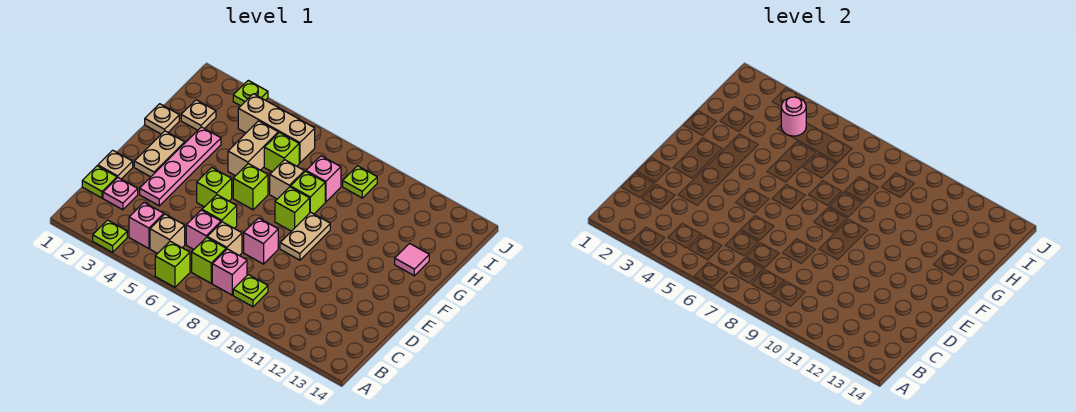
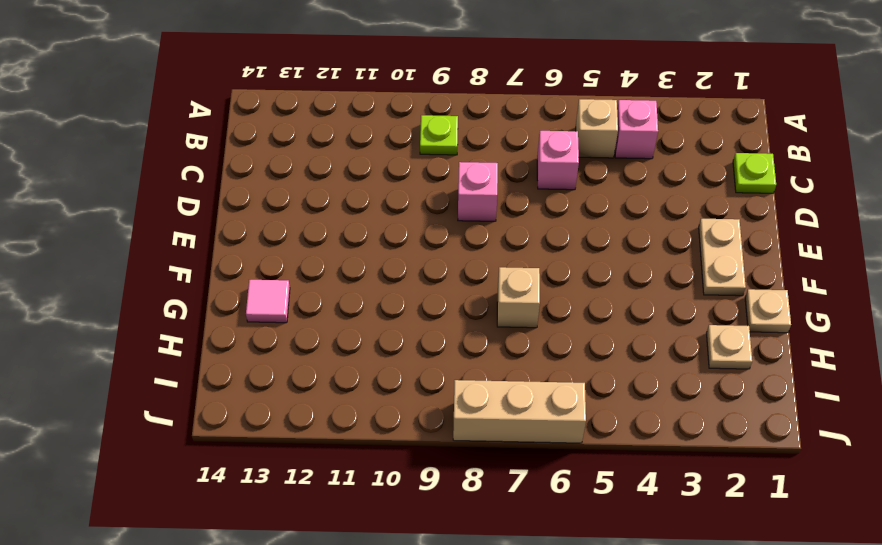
tan 1x3 brick [453,380,586,443] -> tan 1x3 brick moved to [238,94,315,163]
none -> lime 1x1 plate [93,220,127,252]
none -> lime 1x1 brick [155,241,190,287]
none -> lime 1x1 brick [192,237,226,283]
none -> pink 1x1 brick [212,249,247,295]

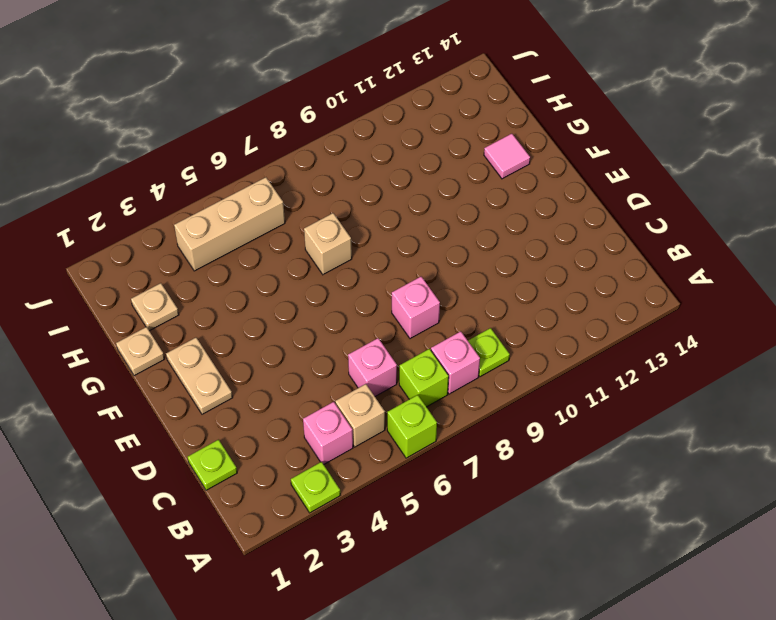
none -> pink 1x1 plate [103,178,138,210]
none -> tan 1x1 brick [207,222,242,256]
none -> tan 1x1 plate [98,150,133,179]
none -> pink 1x4 plate [140,127,221,206]

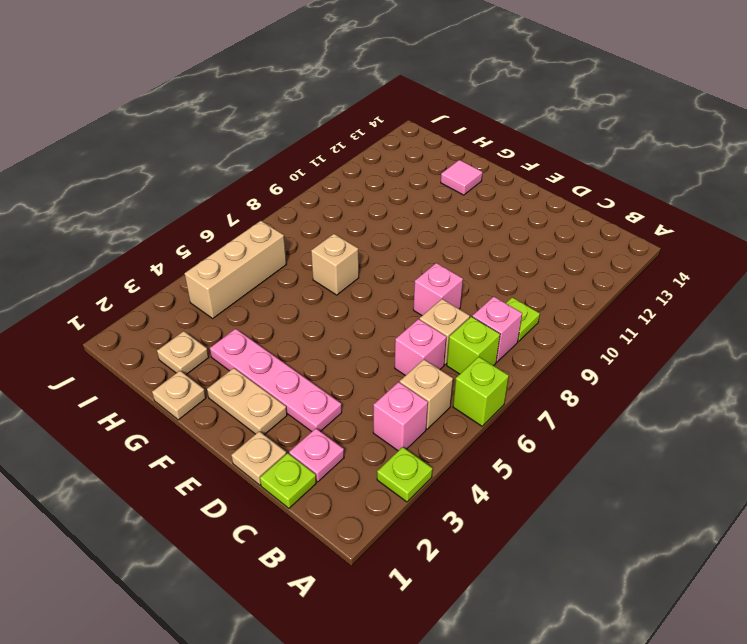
none -> lime 1x1 brick [202,195,237,228]
none -> lime 1x1 brick [197,168,232,207]
none -> tan 1x2 plate [280,212,330,260]
none -> lime 1x1 brick [233,164,268,210]

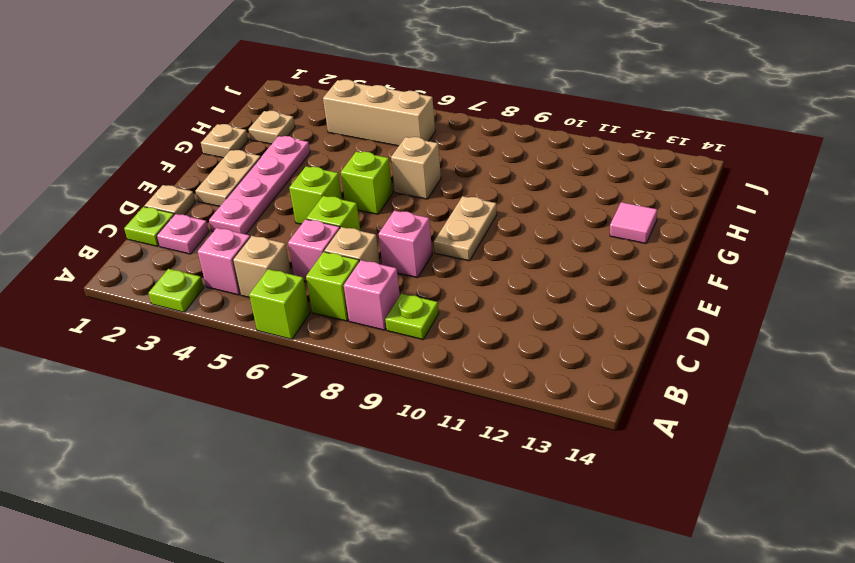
none -> lime 1x1 brick [275,187,310,231]
none -> tan 1x2 brick [228,121,278,176]
none -> lime 1x1 brick [291,171,325,214]
none -> lime 1x1 brick [264,133,299,172]

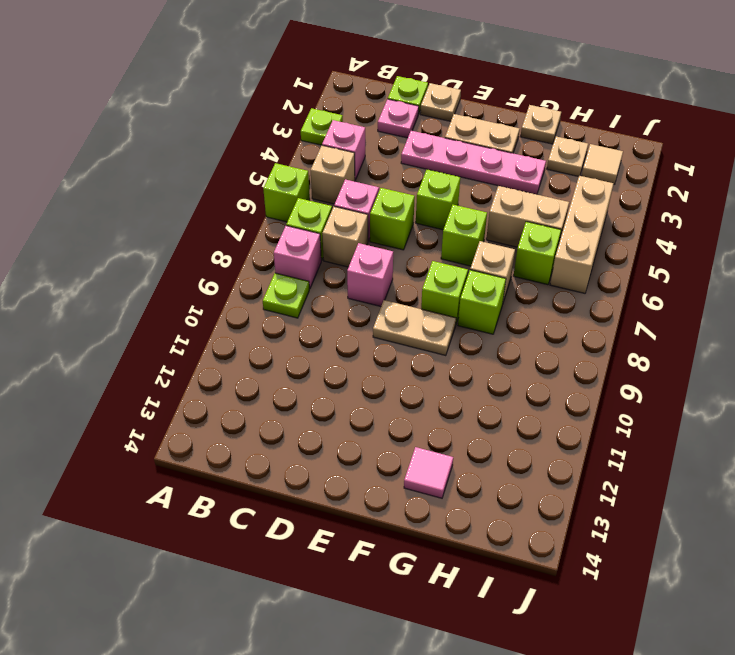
tan 1x1 tile [582,144,623,185] -> none
none -> pink 1x1 brick [306,156,341,202]
none -> lime 1x1 plate [343,166,377,198]
none -> lime 1x1 plate [233,80,268,106]
none -> pink 1x1 round brick [781,97,806,136]

